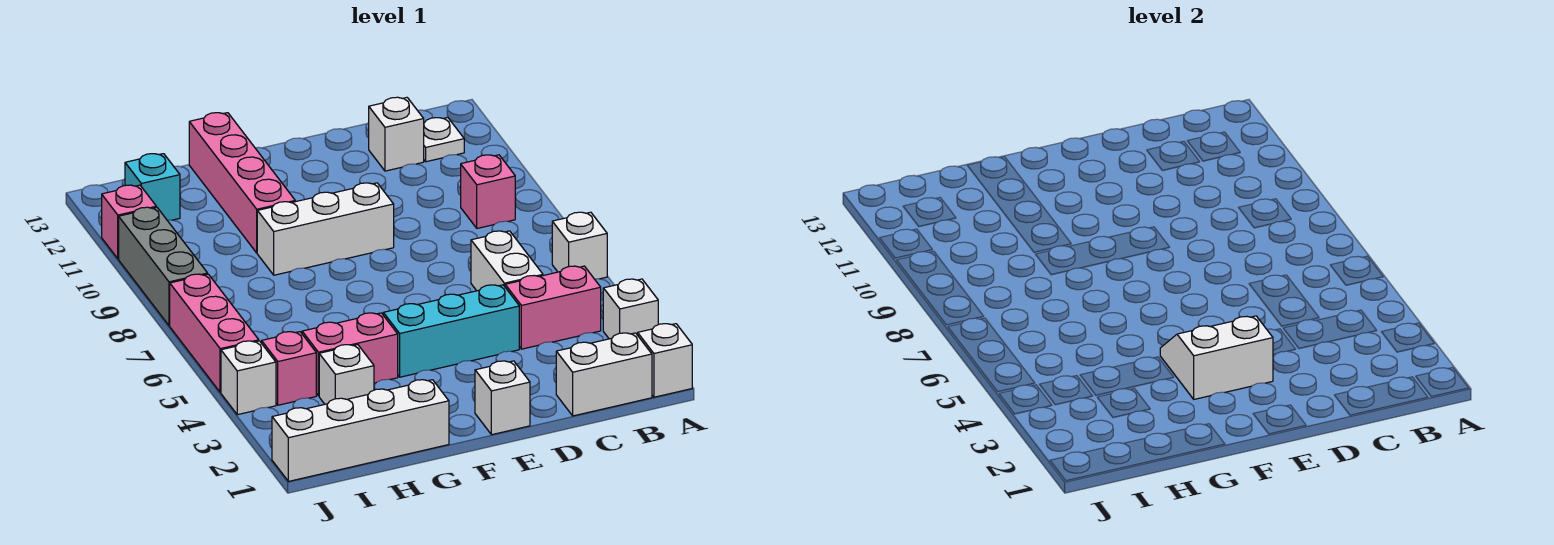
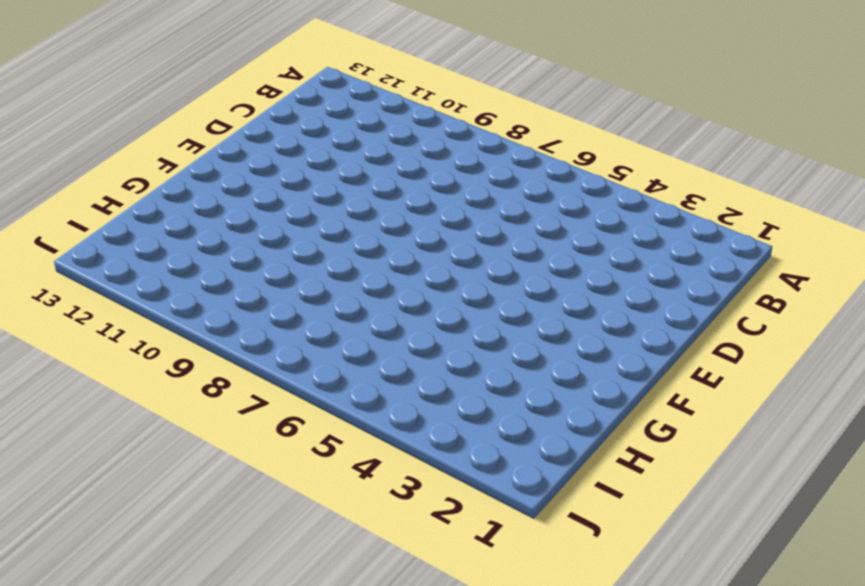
none -> white 1x1 brick [638,324,692,397]
none -> white 1x1 brick [603,279,658,339]
none -> white 1x1 brick [552,212,607,279]

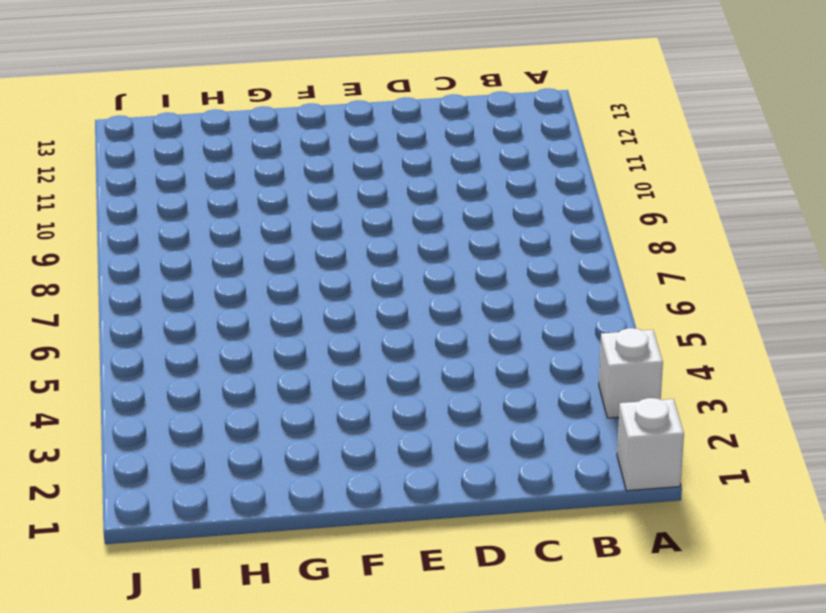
none -> white 1x1 brick [552,212,607,279]
none -> white 1x2 brick [556,333,652,416]
none -> pink 1x2 brick [505,266,601,349]

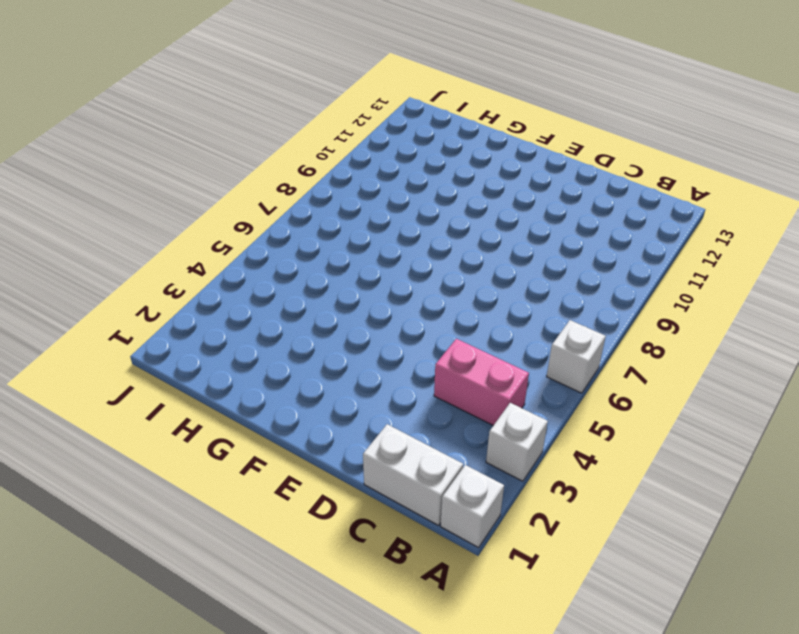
none -> pink 1x1 brick [461,155,515,228]
none -> white 1x1 plate [424,118,464,162]
none -> white 1x2 brick [471,231,543,291]

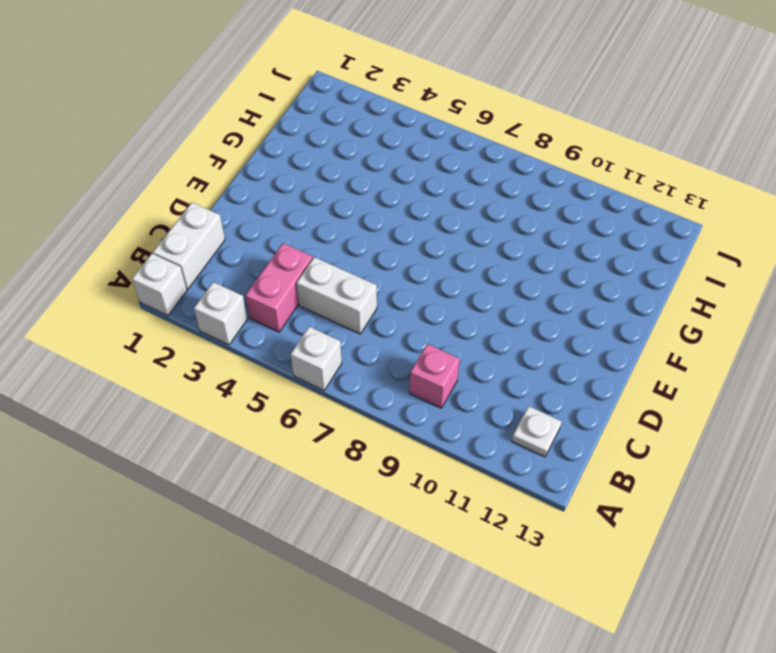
none -> white 1x1 brick [369,97,424,171]
none -> cyan 1x3 brick [383,285,519,377]
none -> white 1x1 brick [475,361,530,435]

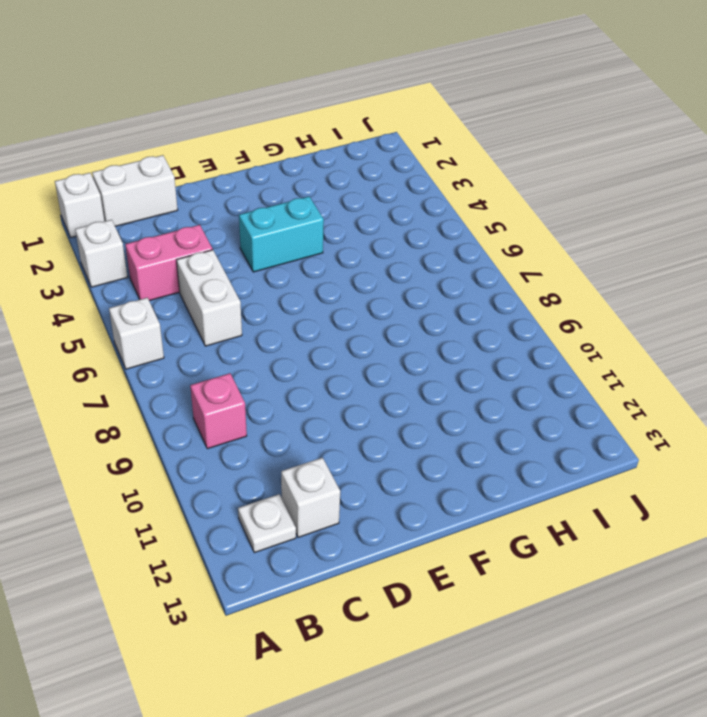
cyan 1x2 brick [239,197,324,272] -> cyan 1x3 brick [383,285,519,377]
none -> white 1x1 brick [475,361,530,435]
none -> white 1x3 brick [257,183,394,275]
none -> white 1x4 brick [272,380,449,481]

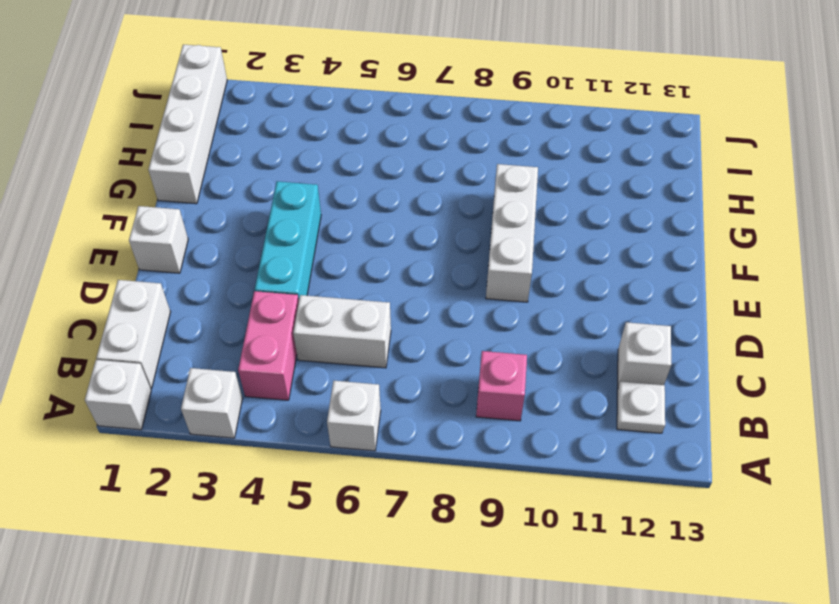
none -> pink 1x2 brick [302,313,398,396]
none -> pink 1x4 brick [189,113,295,253]
none -> white 1x1 brick [319,345,374,404]

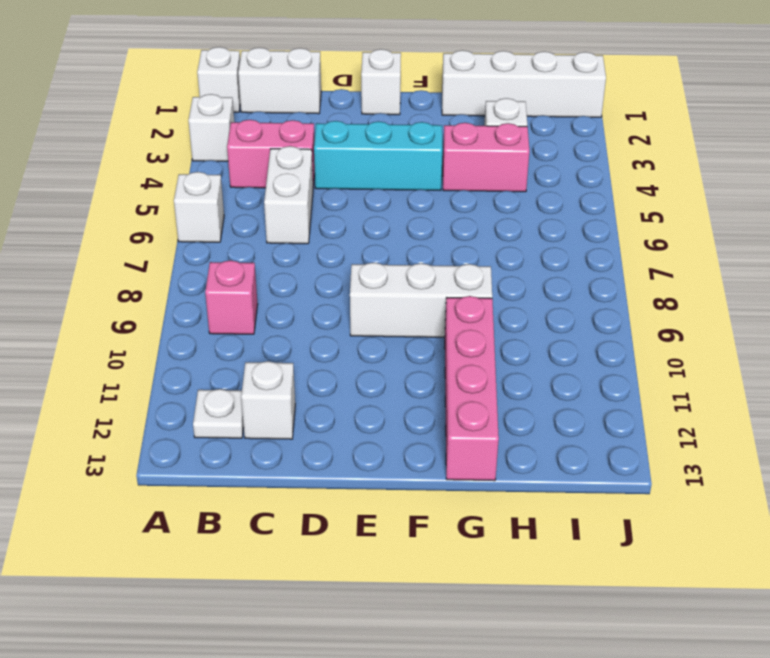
none -> pink 1x1 brick [262,332,316,405]
none -> cyan 1x1 brick [125,154,180,220]
none -> white 1x1 brick [221,341,276,415]

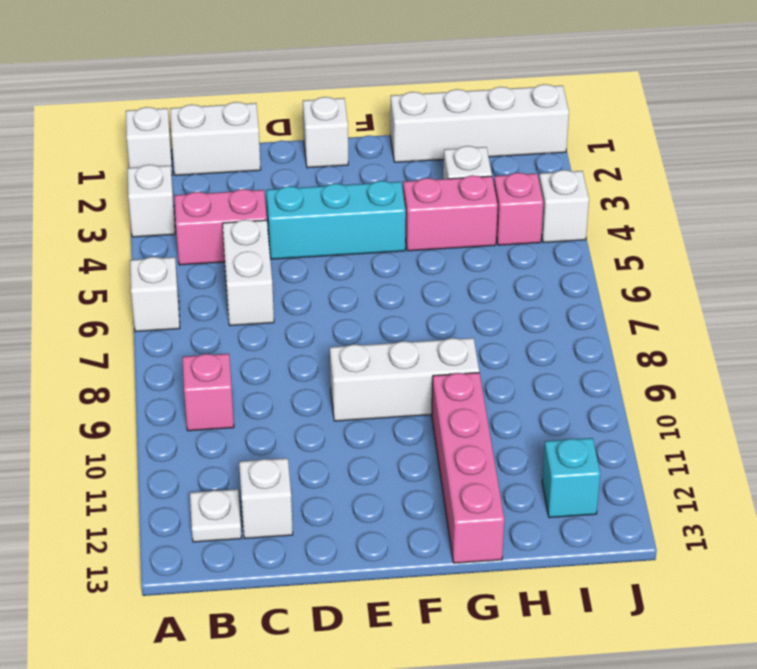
none -> pink 1x3 brick [170,274,259,392]
none -> grey 1x3 brick [119,207,208,326]
none -> pink 1x1 brick [102,185,156,259]

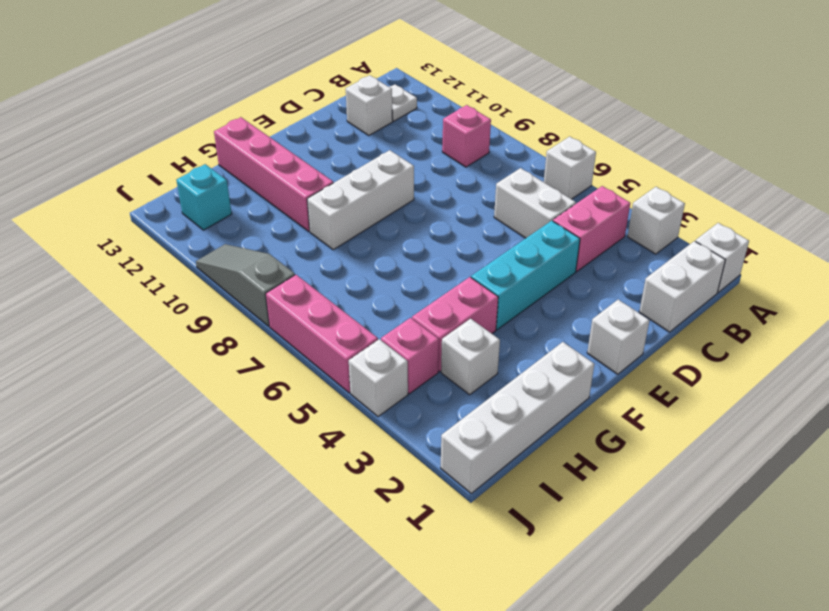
grey 1x3 slope [196,244,295,326] -> grey 1x3 brick [119,207,208,326]
none -> pink 1x1 brick [102,185,156,259]
none -> white 2x2 slope [1160,316,1273,399]

